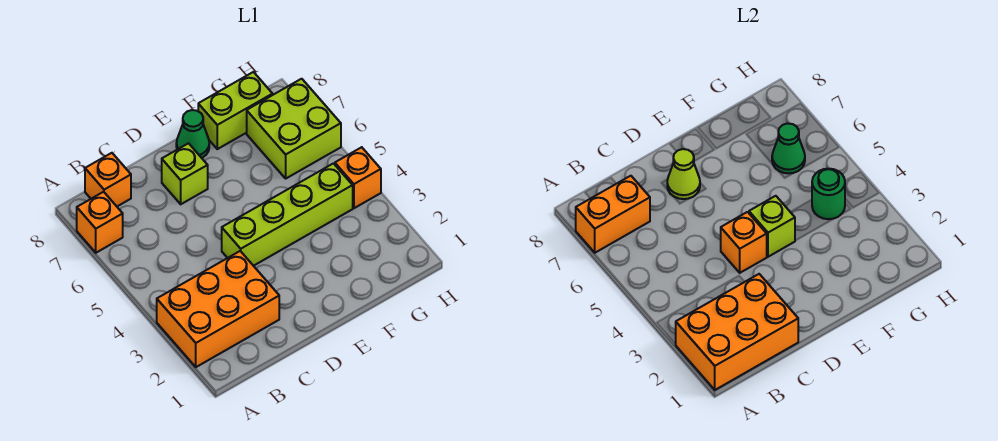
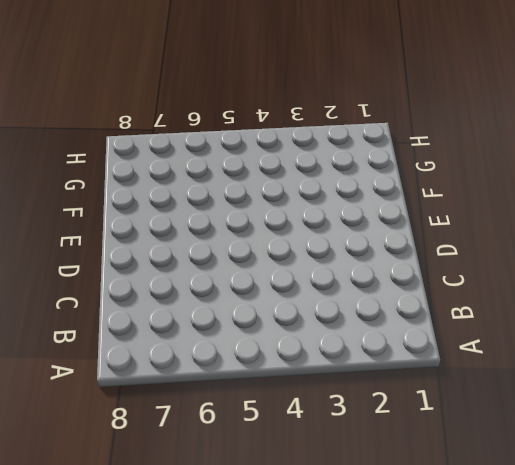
none -> orange 2x3 brick [157,251,279,367]
none -> orange 1x1 brick [77,192,123,253]
none -> orange 1x1 brick [85,153,131,206]

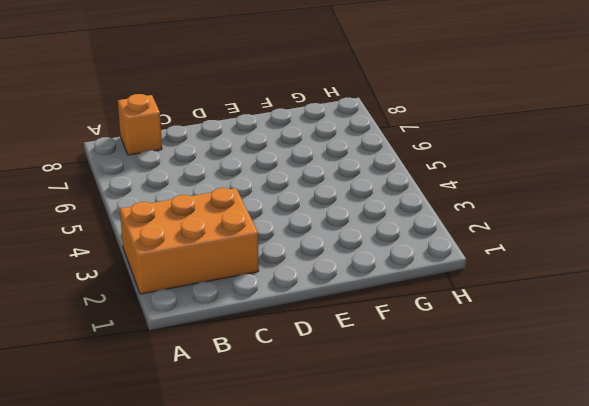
none -> orange 1x1 brick [77,192,123,253]
none -> lime 1x4 brick [222,163,353,266]
none -> lime 1x1 brick [162,143,208,204]

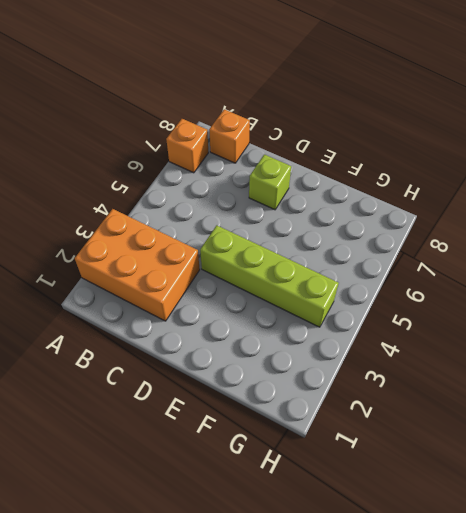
none -> green 1x1 cone [176,110,209,158]
none -> lime 1x2 brick [198,72,273,149]
none -> lime 2x2 brick [247,79,341,178]

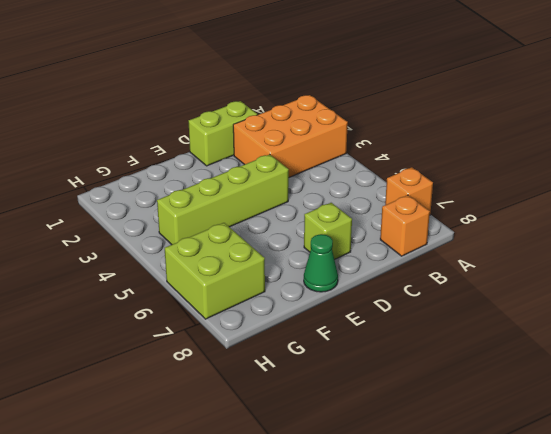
lime 1x2 brick [189,101,258,166] -> lime 1x2 brick moved to [198,72,273,149]
none -> orange 1x1 brick [335,147,381,208]
none -> orange 2x3 brick [675,274,798,390]
none -> orange 1x2 brick [576,176,650,253]

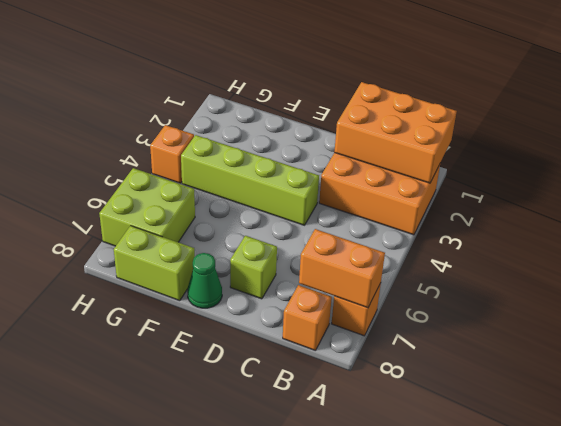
none -> orange 1x1 brick [721,212,767,273]
none -> lime 1x1 cone [667,149,700,199]
none -> lime 1x1 brick [749,196,795,257]

